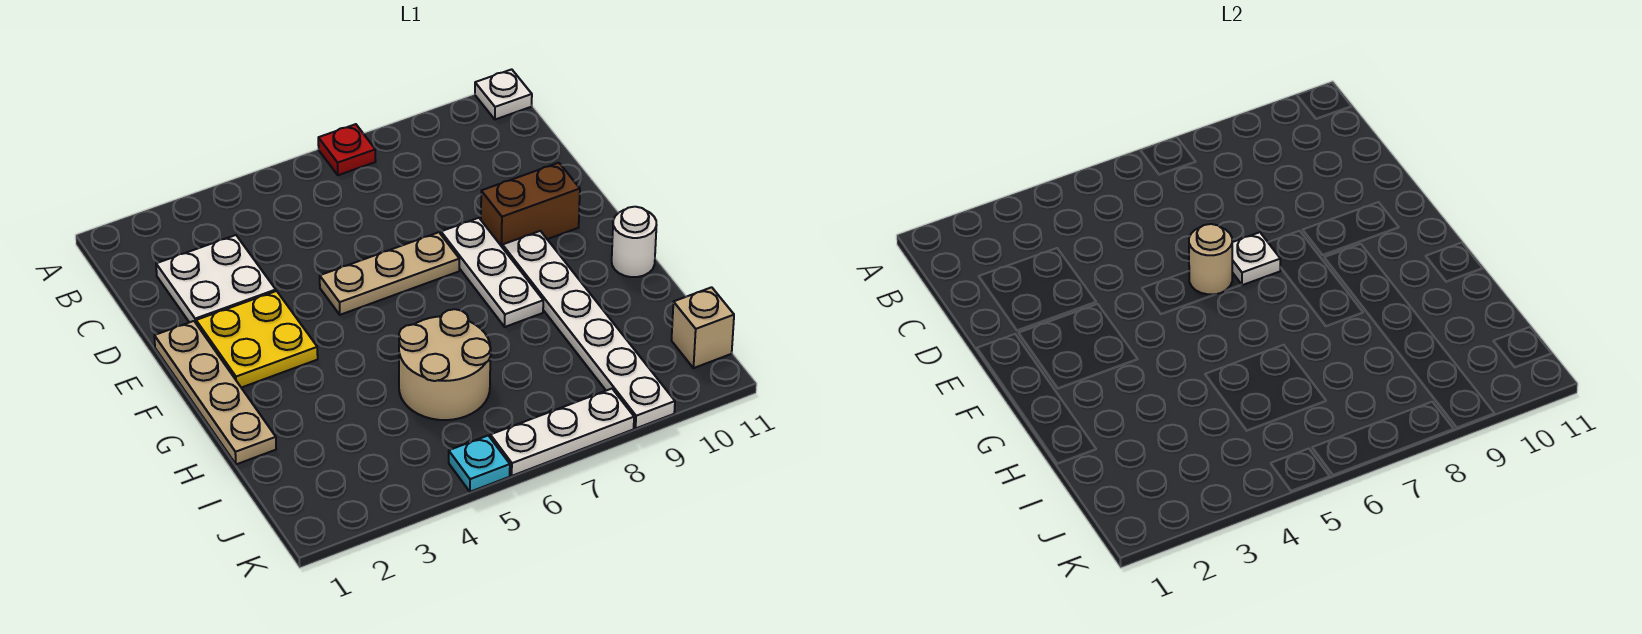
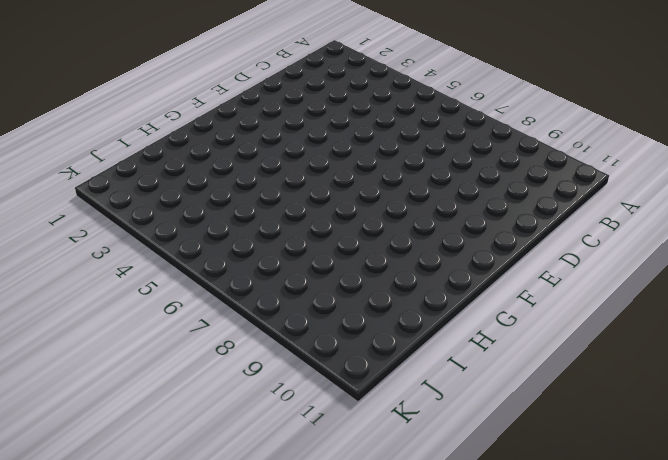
none -> red 1x1 plate [318,124,376,175]
none -> white 1x1 plate [475,69,532,119]
none -> white 2x2 plate [156,235,276,323]

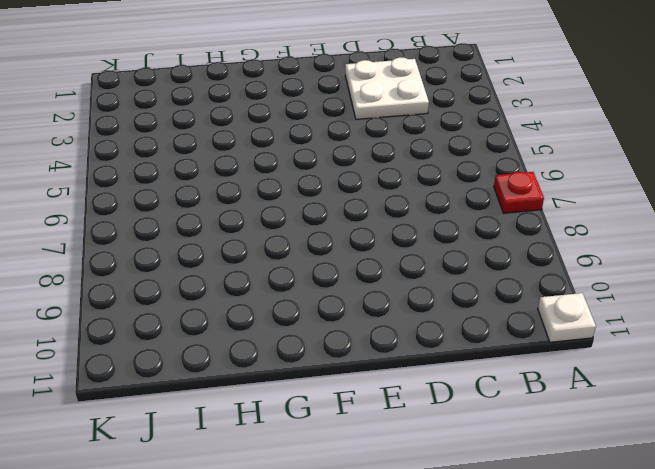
none -> tan 1x4 plate [154,321,276,464]
none -> yellow 2x2 plate [196,291,318,388]
none -> tan 1x3 plate [320,232,459,315]

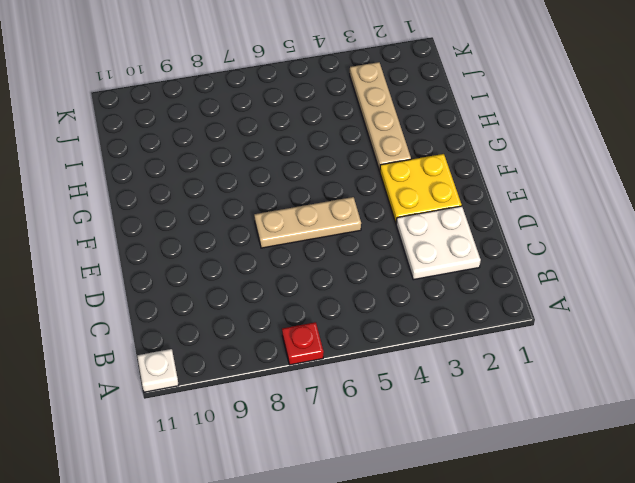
tan 1x4 plate [350,62,411,171] -> tan 1x4 plate moved to [154,321,276,464]
none -> white 1x3 plate [441,218,543,327]
none -> brown 1x2 brick [481,163,580,246]
none -> white 1x6 plate [502,231,675,428]

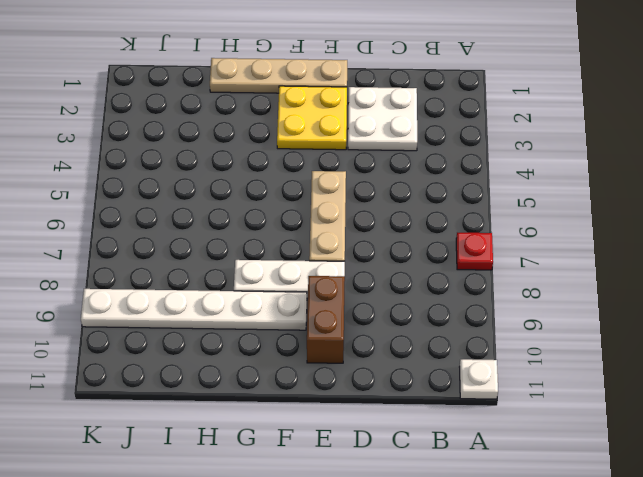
none -> white 1x1 round brick [612,207,656,277]
none -> tan 2x2 round brick [399,309,491,420]
none -> tan 1x1 brick [671,287,734,368]

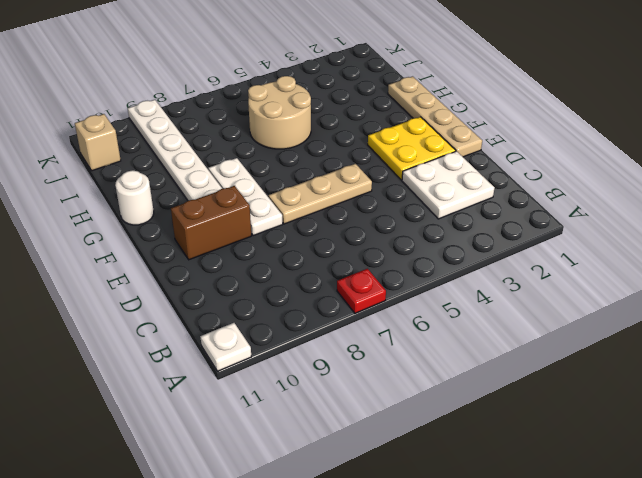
none -> cyan 1x1 plate [449,436,510,492]
none -> white 1x3 plate [490,389,634,476]
none -> tan 1x1 round brick [1189,224,1232,295]

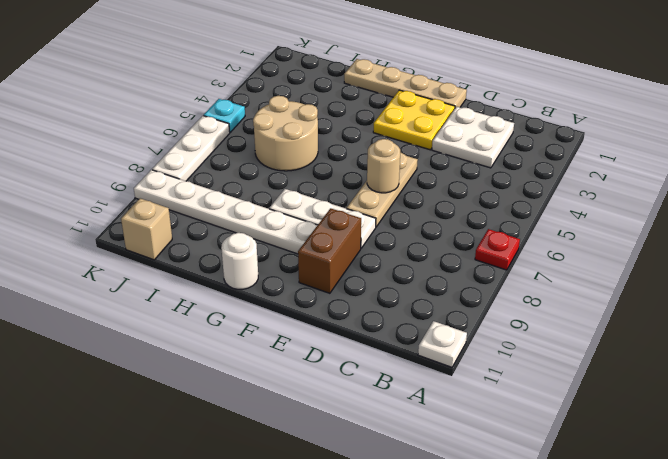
none -> white 1x1 plate [1232,232,1280,285]

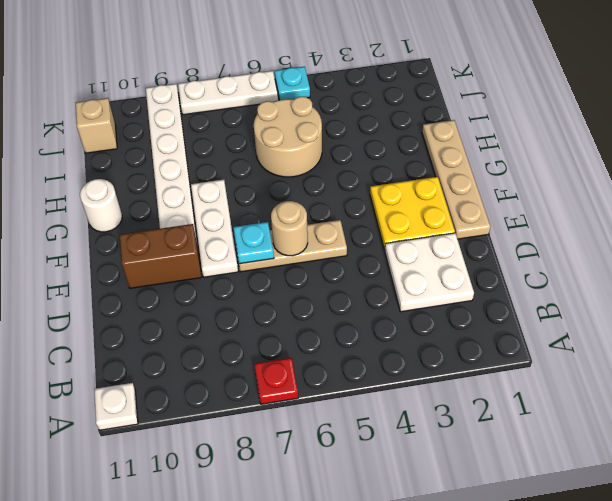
cyan 1x1 plate [233,222,274,264] -> white 1x1 plate [1232,232,1280,285]

